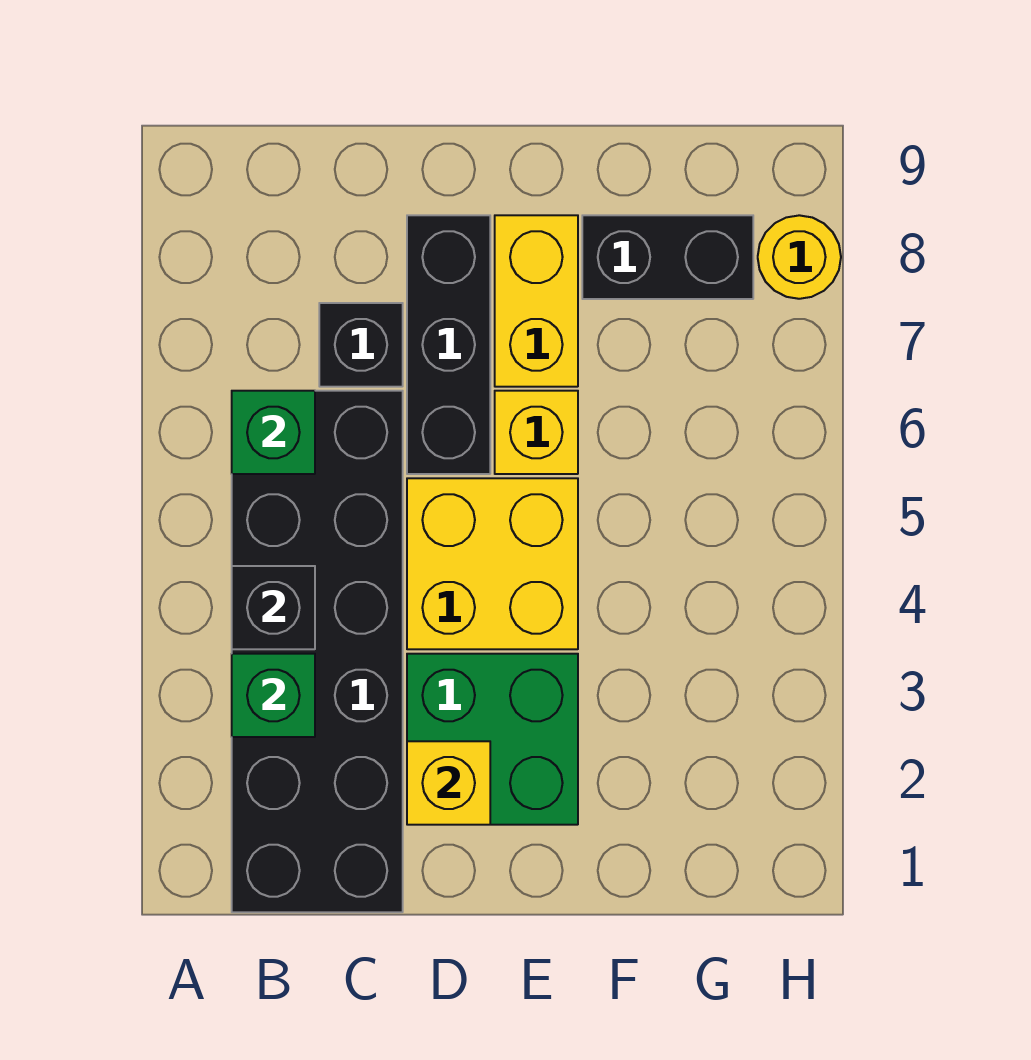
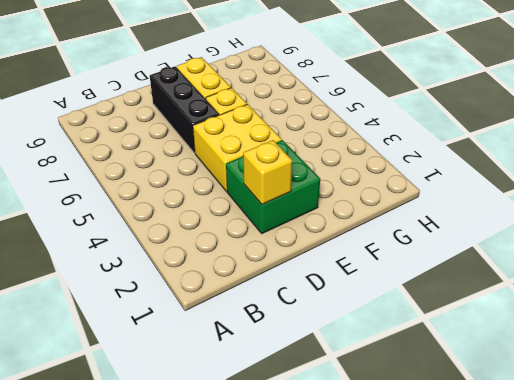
none -> black 2x6 brick [232,391,403,912]
none -> black 1x1 brick [319,303,403,387]
none -> black 1x2 brick [582,215,753,299]

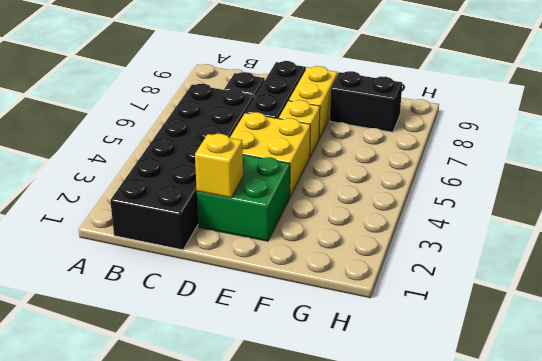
none -> yellow 1x1 round brick [758,215,841,299]
none -> green 1x1 brick [232,654,315,737]
none -> black 1x1 brick [232,566,315,649]

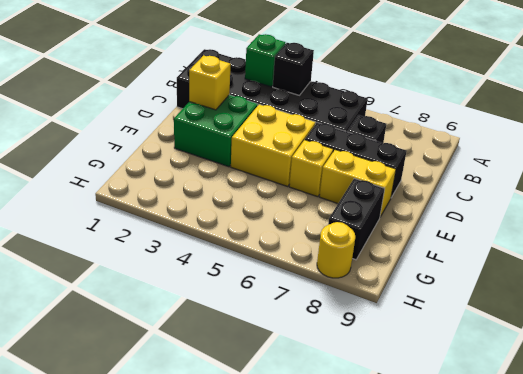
none -> green 1x1 brick [232,391,315,474]

